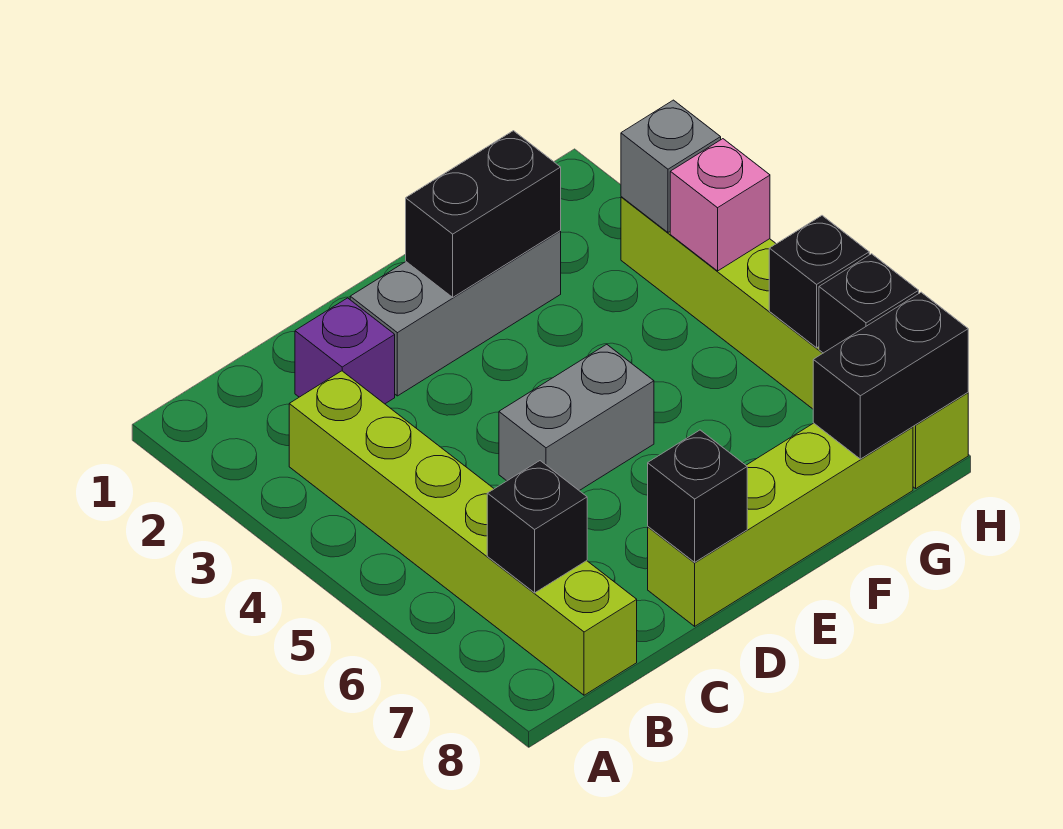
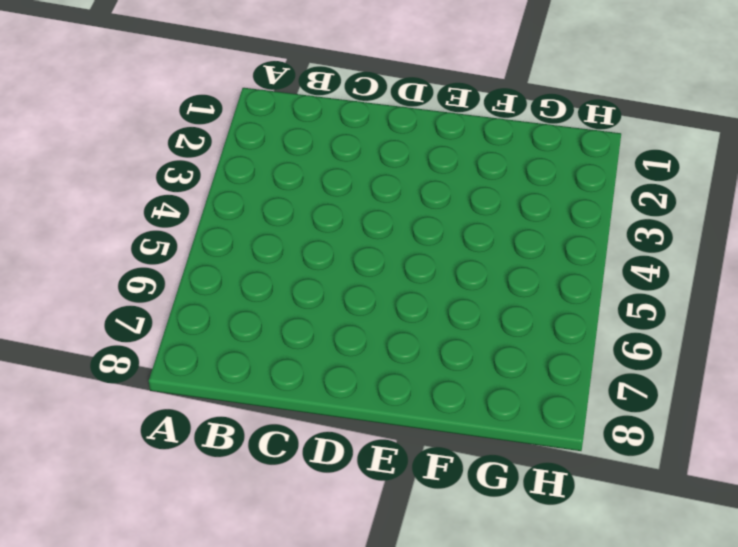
none -> lime 1x6 brick [289,371,637,695]
none -> purple 1x1 brick [295,298,395,404]
none -> grey 1x3 brick [350,231,561,396]

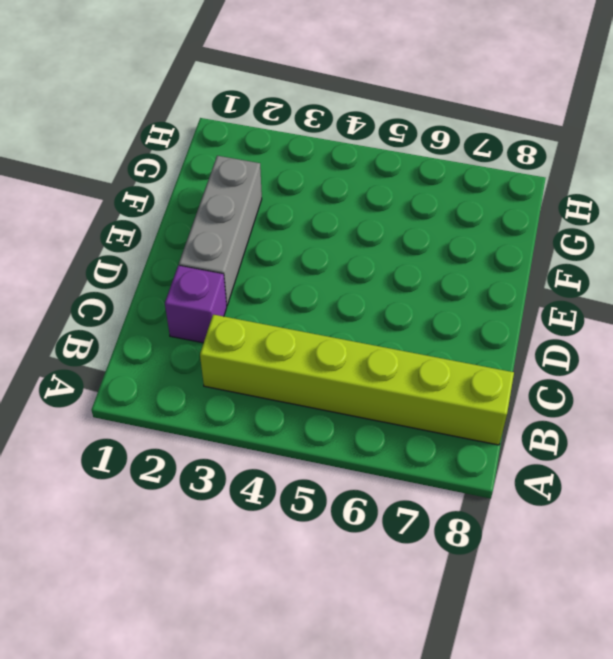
none -> grey 1x2 brick [499,344,654,491]
none -> lime 1x4 brick [648,423,913,626]
none -> lime 1x6 brick [621,197,968,488]

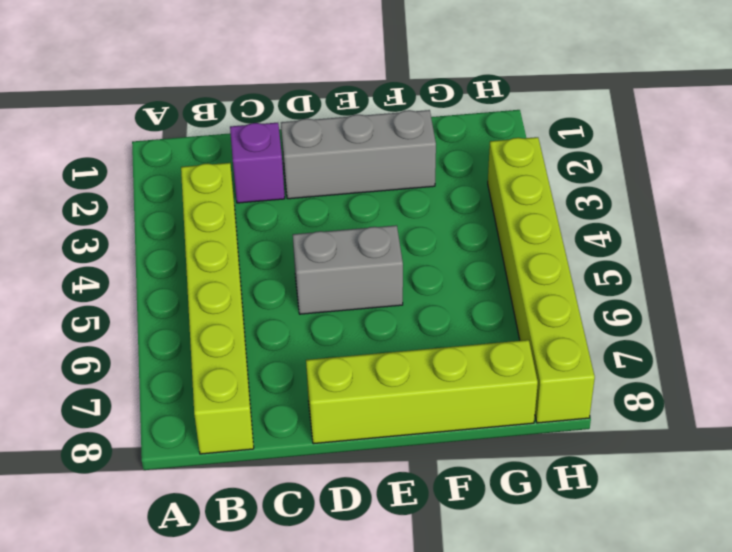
none -> black 1x1 brick [487,461,587,593]
none -> black 1x1 brick [648,430,747,562]
none -> black 1x2 brick [406,131,561,297]

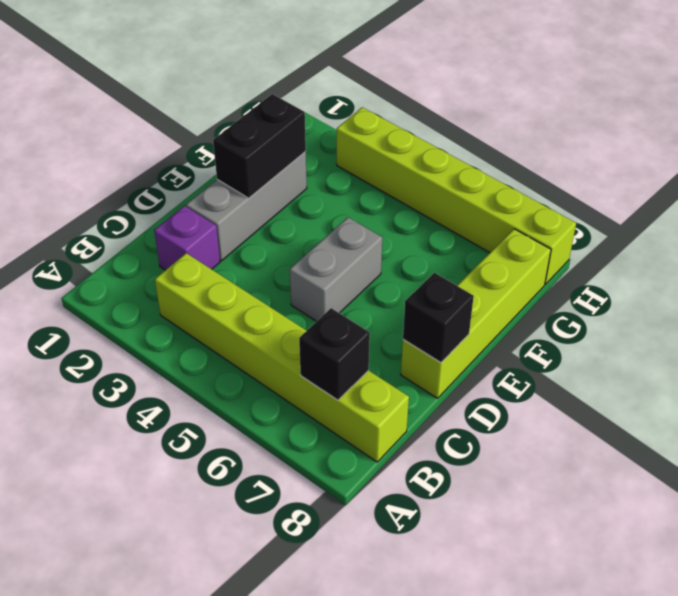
none -> black 1x2 brick [813,292,968,459]
none -> grey 1x1 brick [621,100,721,232]
none -> pink 1x1 brick [670,139,770,271]

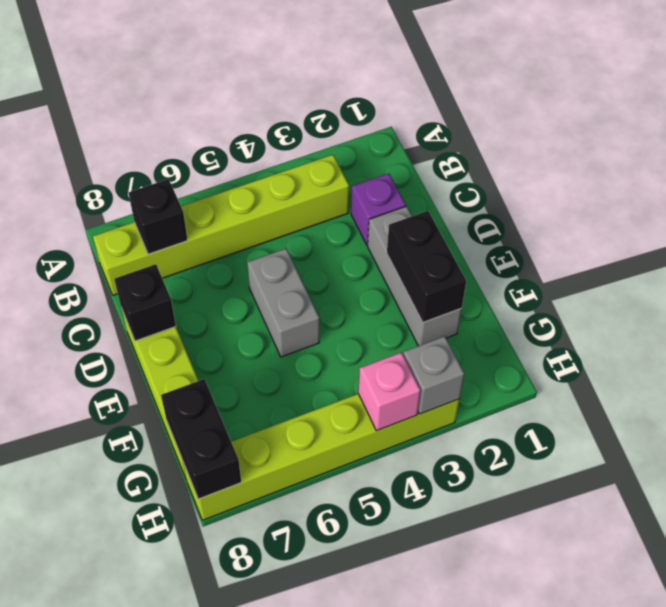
none -> black 1x1 brick [769,216,869,348]
none -> black 1x1 brick [819,254,919,353]

